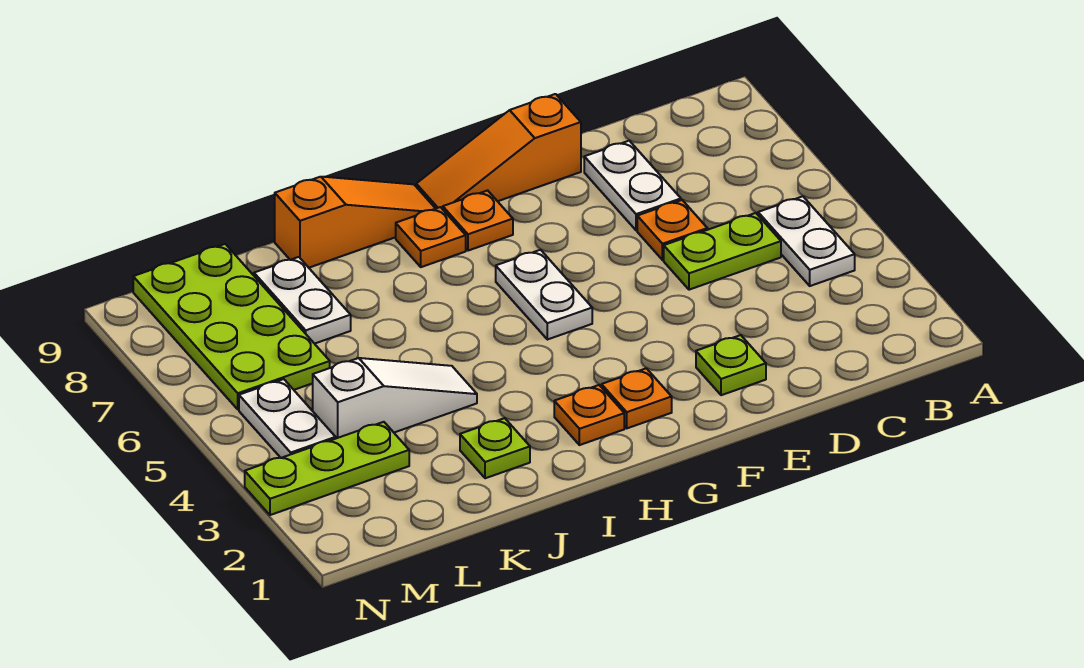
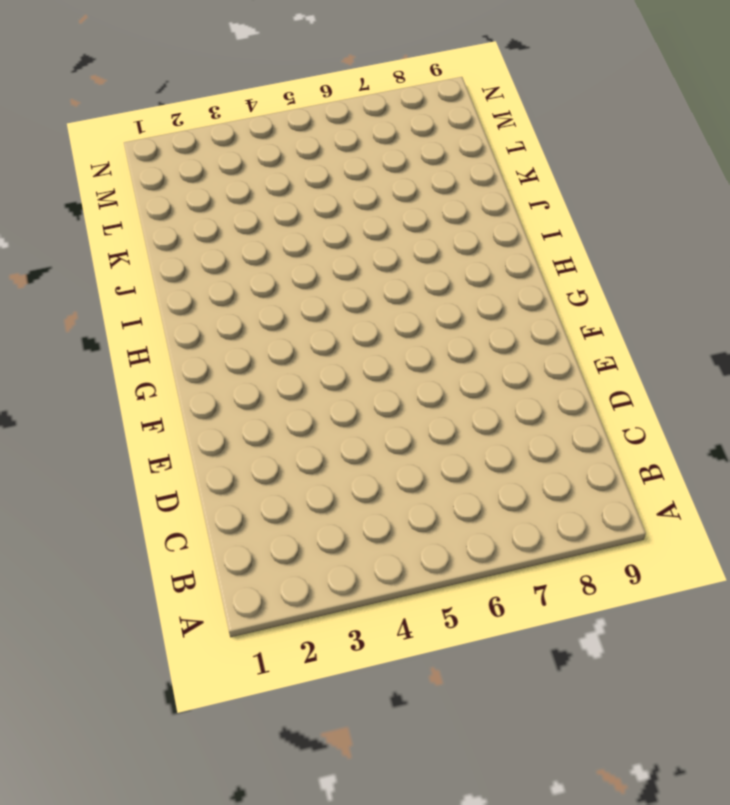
none -> white 1x2 plate [758,196,855,286]
none -> lime 1x2 plate [664,213,781,290]
none -> orange 1x1 plate [637,200,707,260]

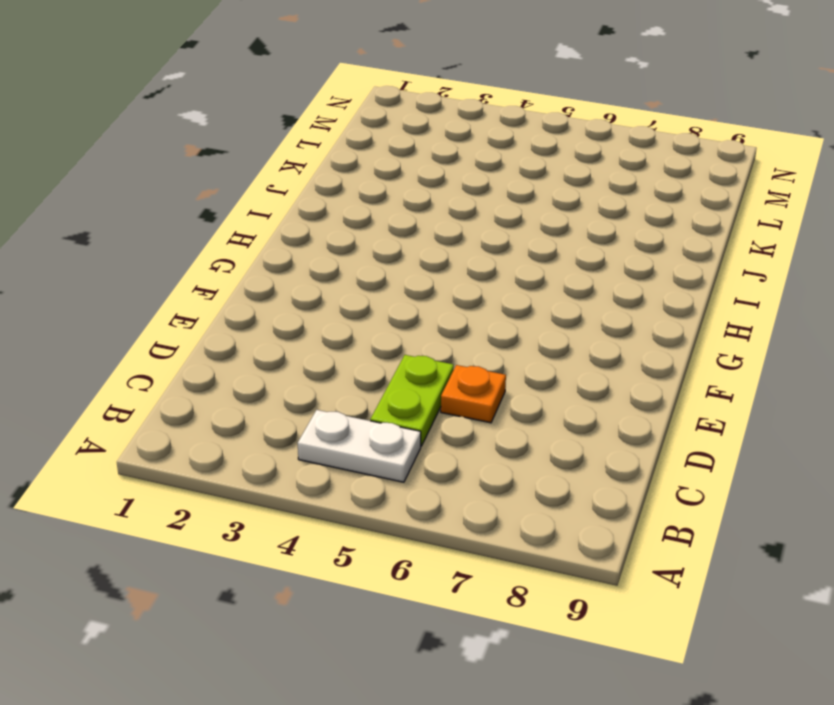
none -> white 1x2 plate [584,141,681,230]
none -> lime 1x1 plate [696,335,766,395]
none -> orange 1x3 slope [416,94,581,209]

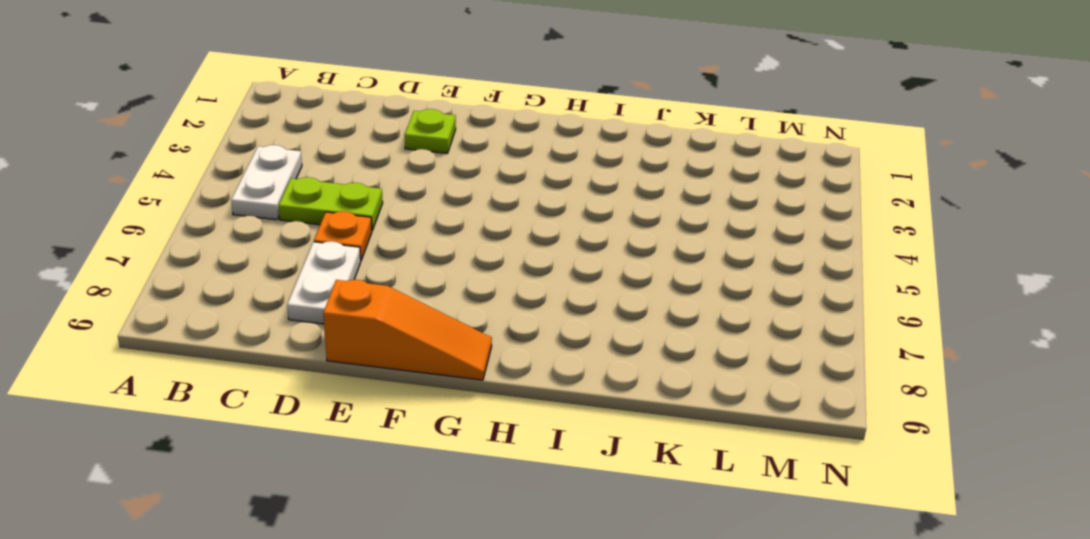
none -> orange 1x1 plate [602,368,672,428]
none -> white 1x2 plate [496,250,592,340]
none -> orange 1x1 plate [443,190,513,251]

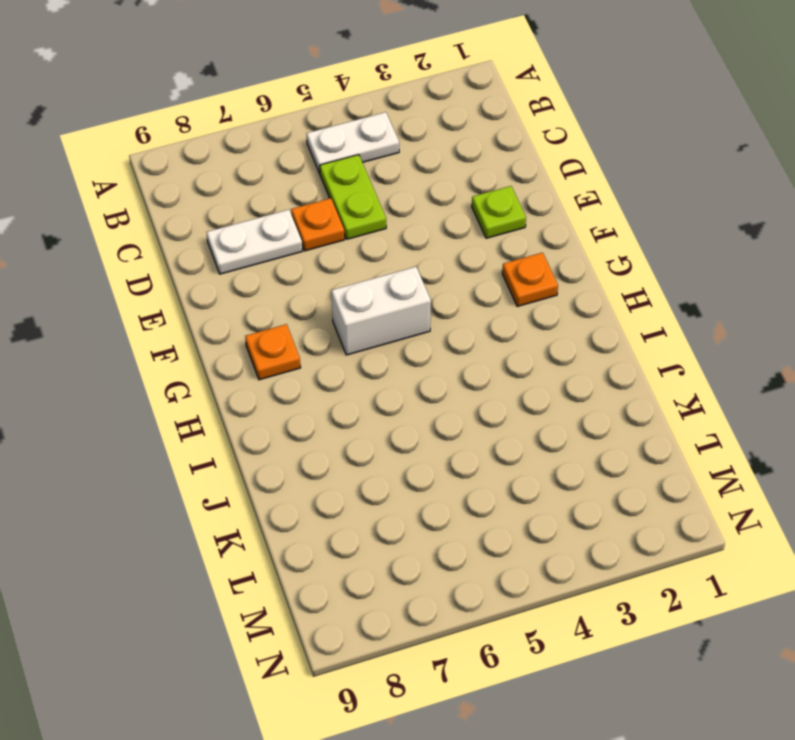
white 1x2 brick [331,267,431,355] -> white 1x2 plate [496,250,592,340]
none -> orange 1x3 slope [416,94,581,209]
none -> orange 1x1 plate [554,385,624,445]
none -> orange 1x1 plate [396,207,466,267]

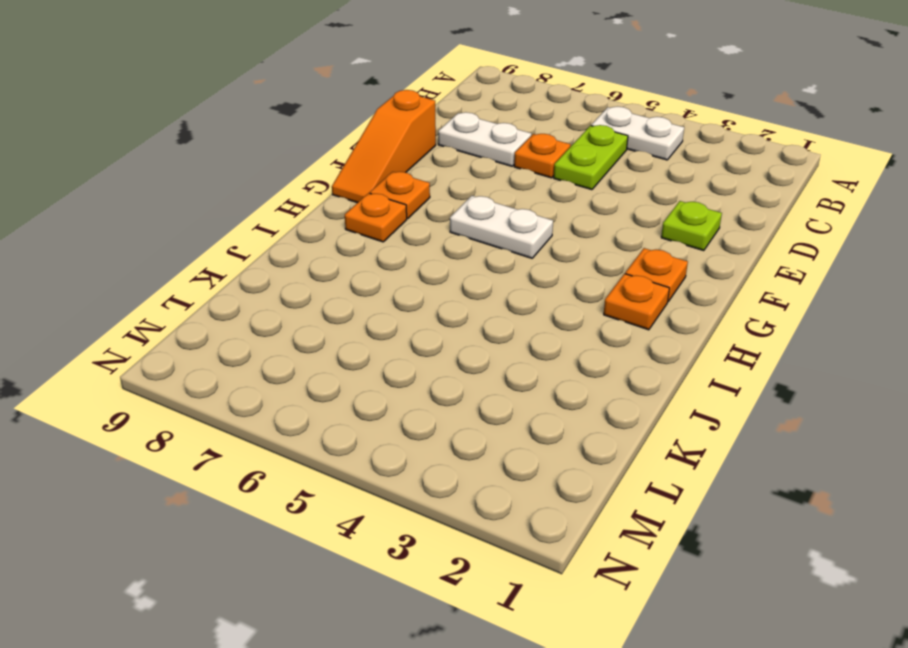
none -> orange 1x3 slope [275,177,436,268]
none -> lime 1x1 plate [460,418,530,478]
none -> white 1x3 slope [313,358,477,438]

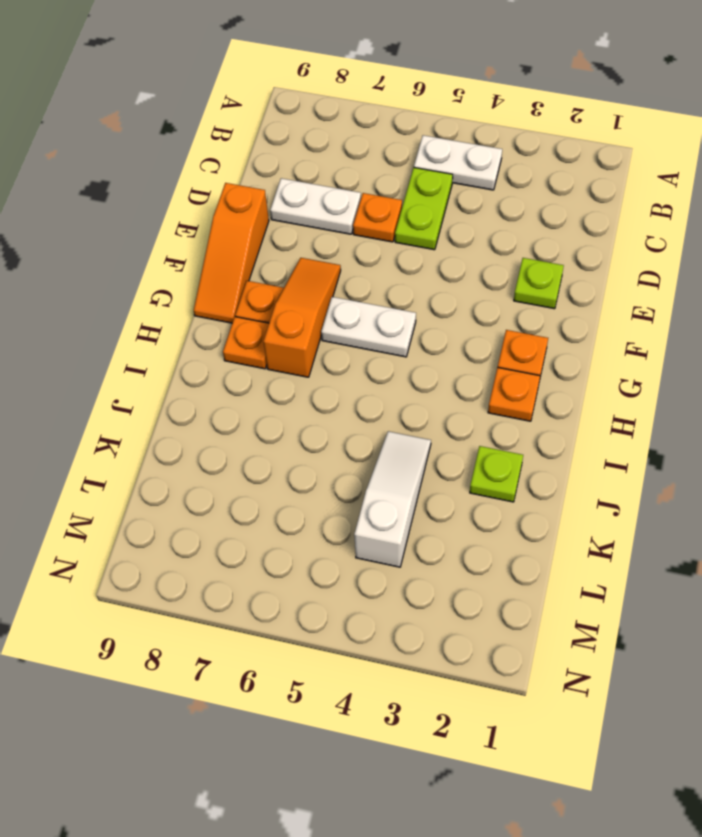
orange 1x3 slope [263,258,341,377] -> orange 1x3 slope moved to [275,177,436,268]
none -> white 1x2 plate [254,257,351,344]
none -> lime 1x3 plate [245,422,409,515]
none -> lime 2x4 plate [133,244,330,409]

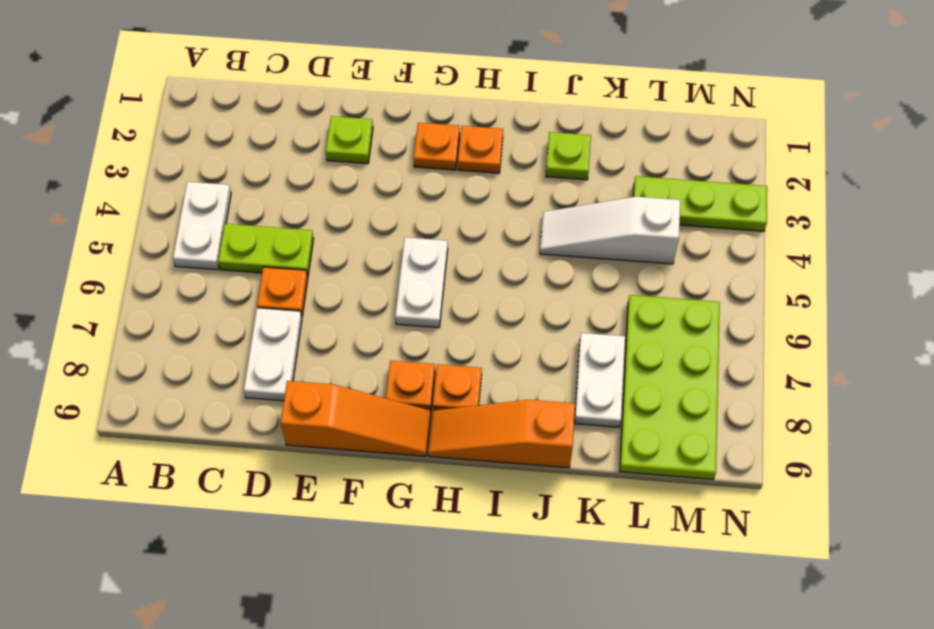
none -> white 1x2 plate [239,379,336,458]

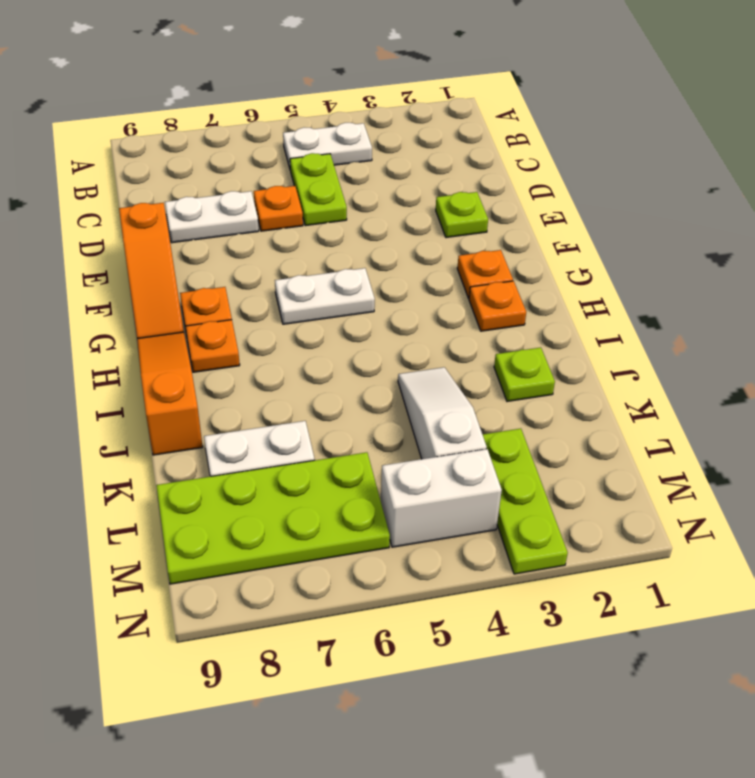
white 1x2 brick [381,449,502,547] -> white 1x2 plate [239,379,336,458]

